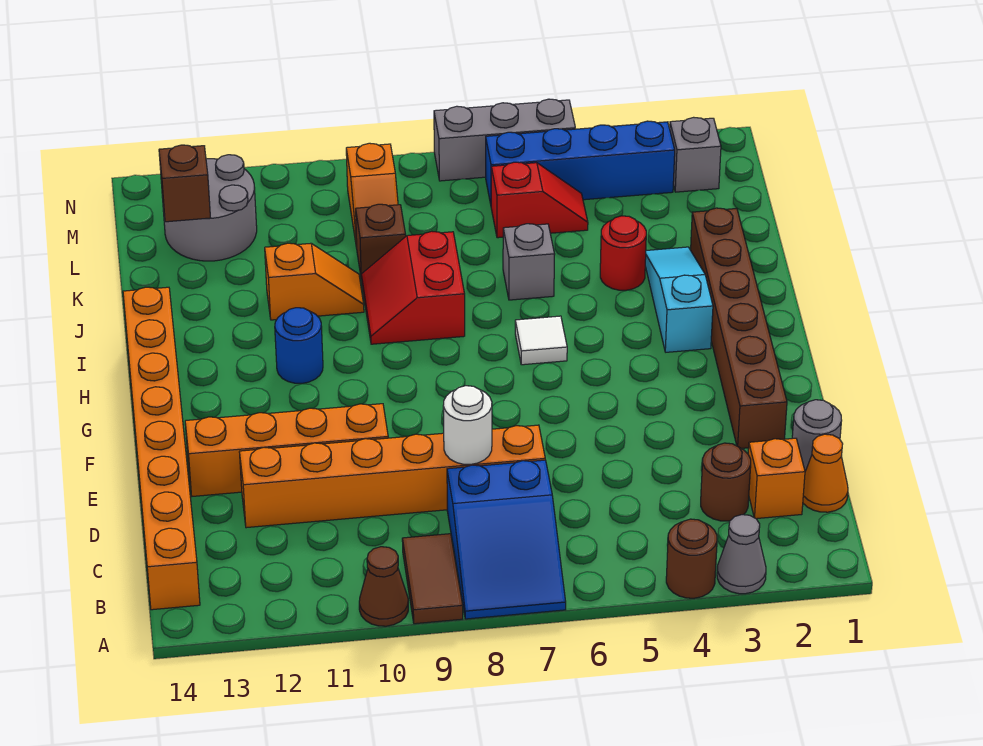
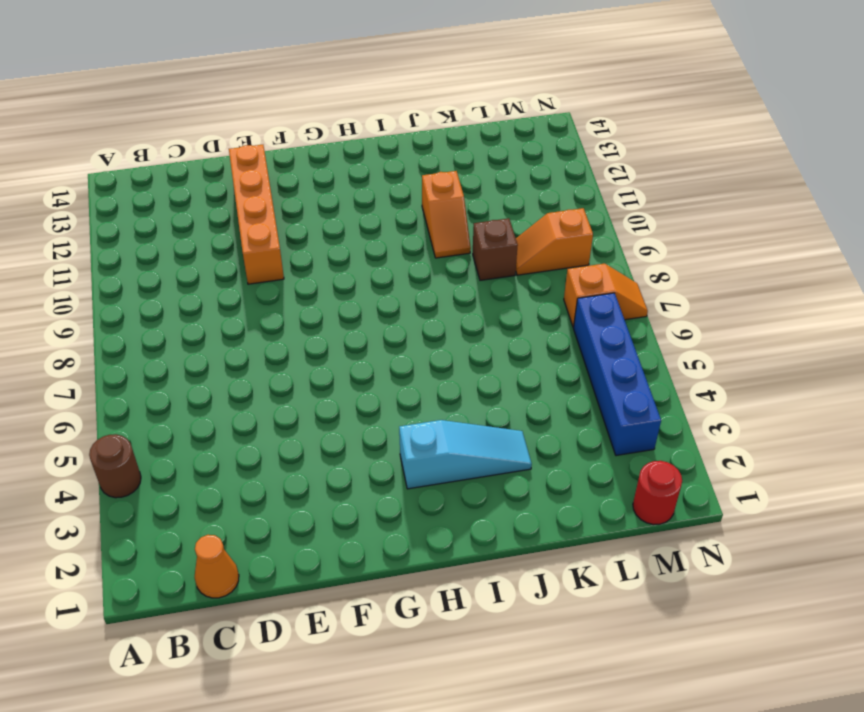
red 1x1 round brick [633,461,682,525] -> red 1x1 round brick moved to [600,216,646,290]
orange 1x2 slope [564,264,648,327] -> grey 1x3 brick [434,99,575,181]
none -> grey 1x1 cone [717,515,766,594]
none -> blue 2x3 slope [447,460,566,619]
none -> brown 1x2 tile [402,534,463,624]

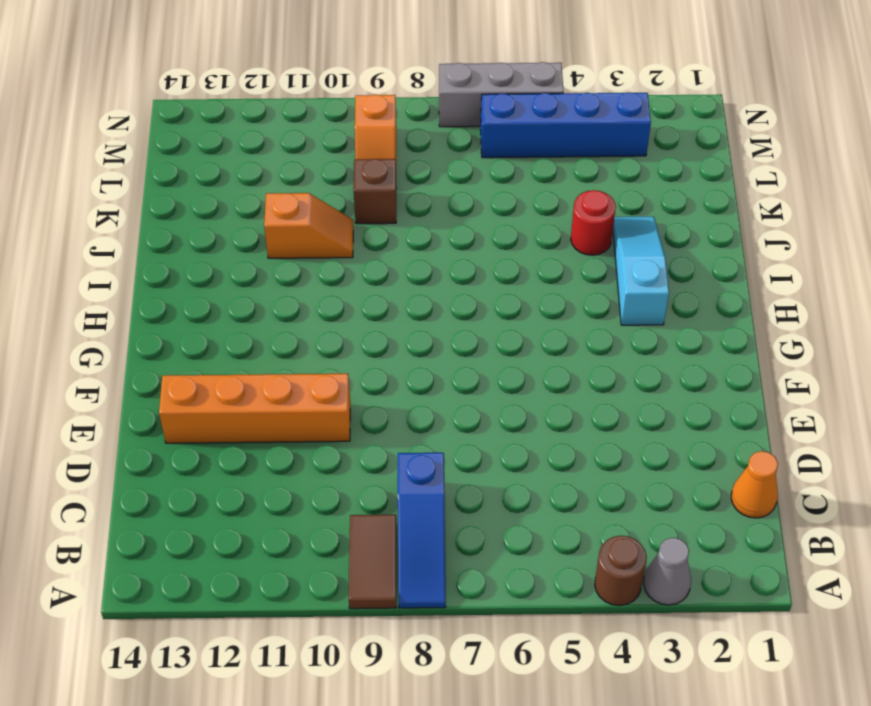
blue 1x3 slope [398,453,446,608] -> blue 2x3 slope [447,460,566,619]
none -> brown 1x1 cone [359,547,408,626]
none -> orange 1x8 brick [123,287,200,610]
none -> orange 1x1 brick [748,438,805,519]

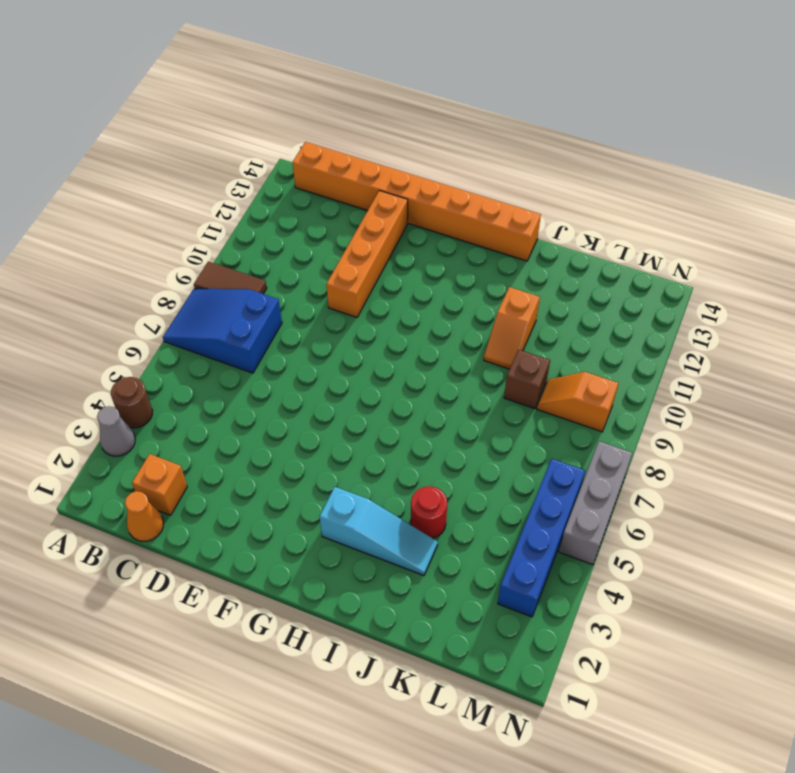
none -> brown 1x1 cone [359,547,408,626]
none -> brown 1x1 round brick [701,443,751,521]
none -> grey 1x1 round brick [792,400,842,471]

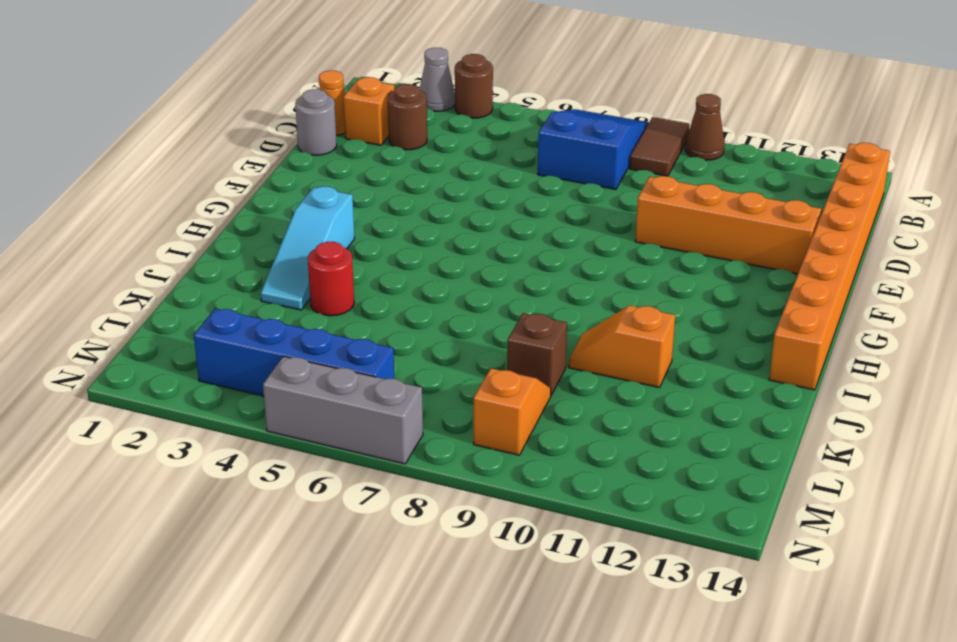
none -> orange 1x6 brick [239,425,545,528]
none -> brown 1x6 brick [691,208,787,449]
none -> white 1x1 tile [515,316,567,365]

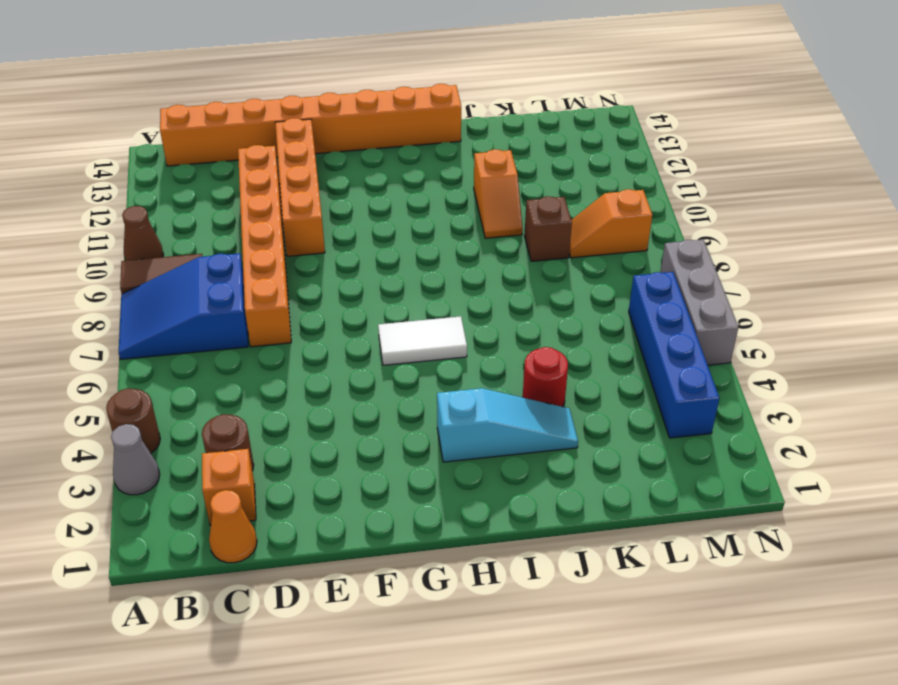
white 1x2 tile [378,316,467,365] -> white 1x1 tile [515,316,567,365]
none -> grey 1x1 round brick [792,400,842,471]
none -> brown 1x6 brick [691,208,787,449]
none -> blue 1x1 round brick [275,308,323,383]

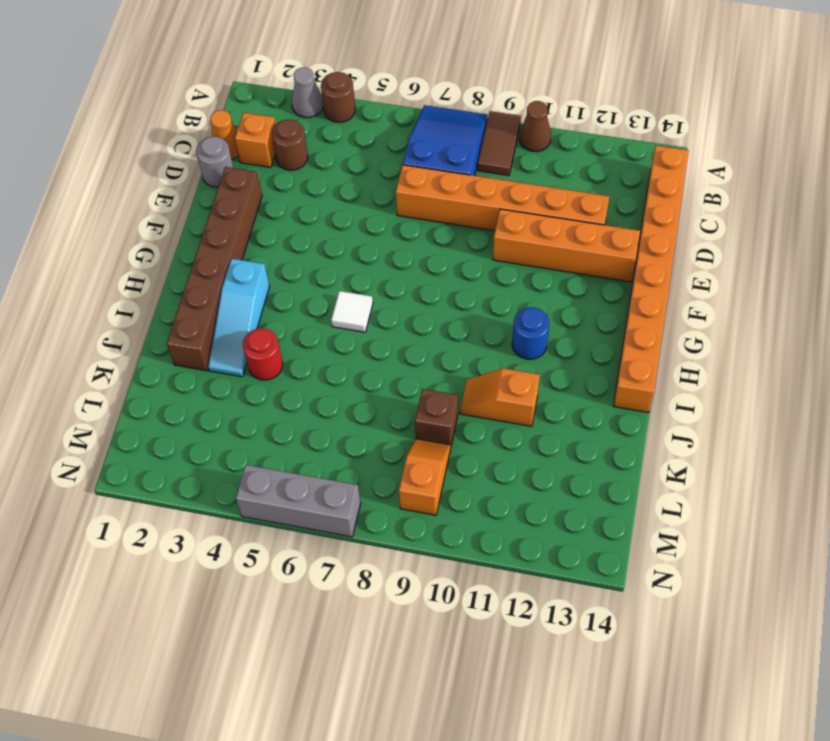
none -> red 2x2 slope [361,231,465,344]
none -> grey 1x1 brick [503,224,555,300]
none -> red 1x2 slope [491,162,588,238]

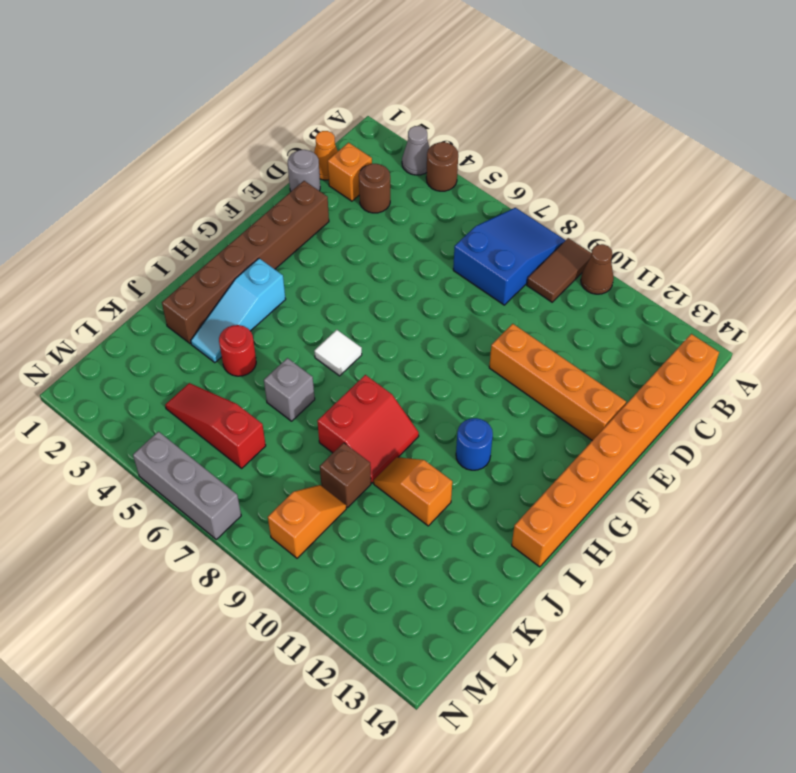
red 1x3 slope [165,383,266,468] -> red 1x2 slope [491,162,588,238]
none -> orange 1x6 brick [239,425,545,528]
none -> grey 2x2 round brick [162,155,257,261]
none -> grey 1x1 brick [670,117,721,192]

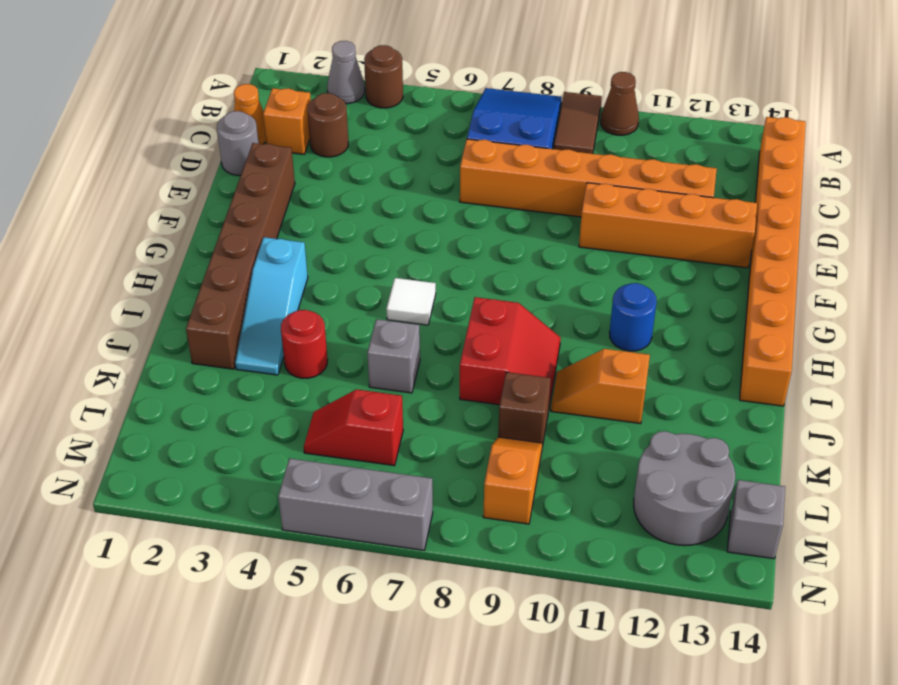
grey 1x1 brick [727,480,785,559] -> grey 1x1 brick moved to [670,117,721,192]
none -> blue 1x4 brick [486,121,675,204]
none -> white 1x1 round brick [443,386,492,464]
none -> brown 1x1 brick [159,145,210,222]

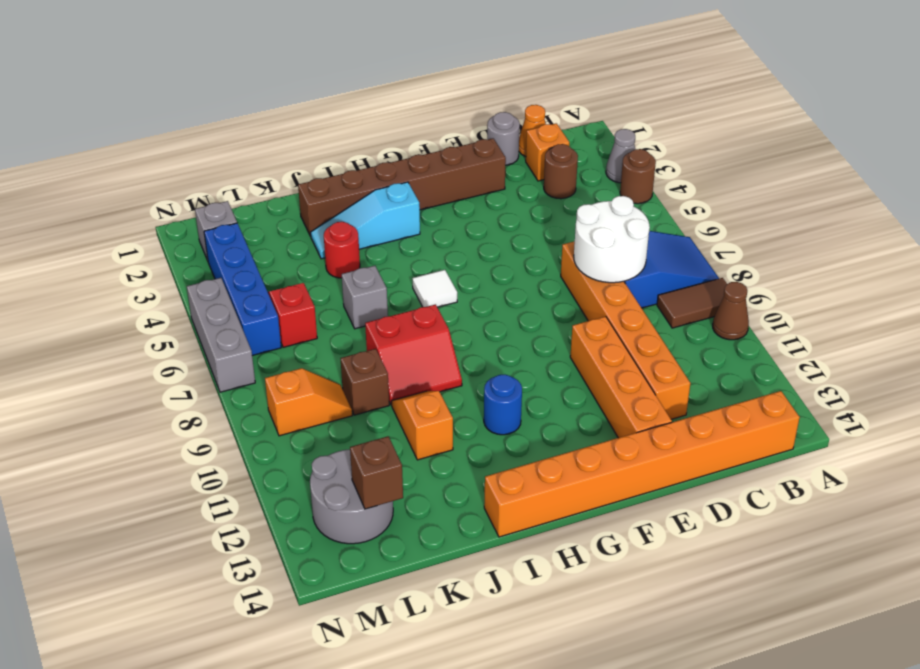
white 2x2 round brick [574,196,650,283] -> white 1x1 round brick [443,386,492,464]

